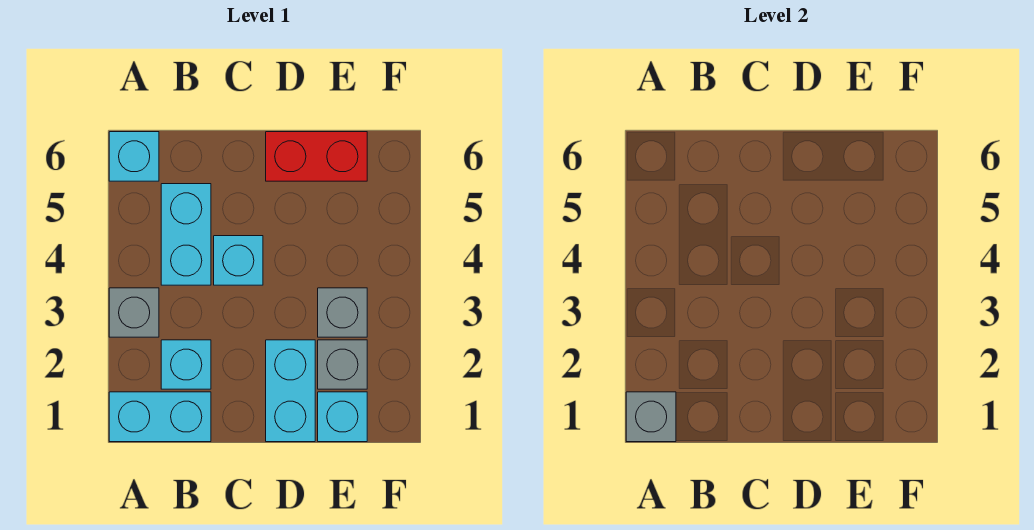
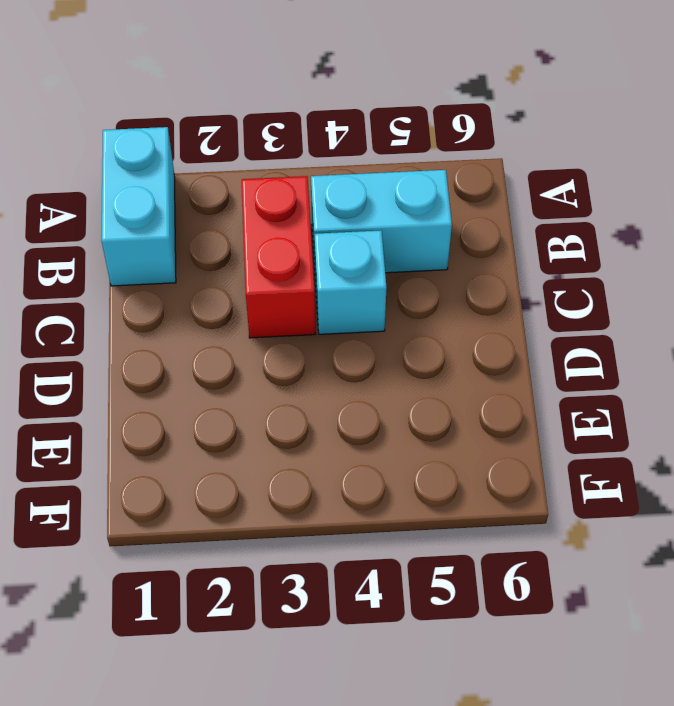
red 1x2 brick [242,176,315,338] -> red 1x2 brick moved to [266,132,367,181]
none -> grey 1x1 brick [109,288,159,337]
none -> cyan 1x1 brick [109,132,159,181]
none -> cyan 1x1 brick [161,340,211,389]

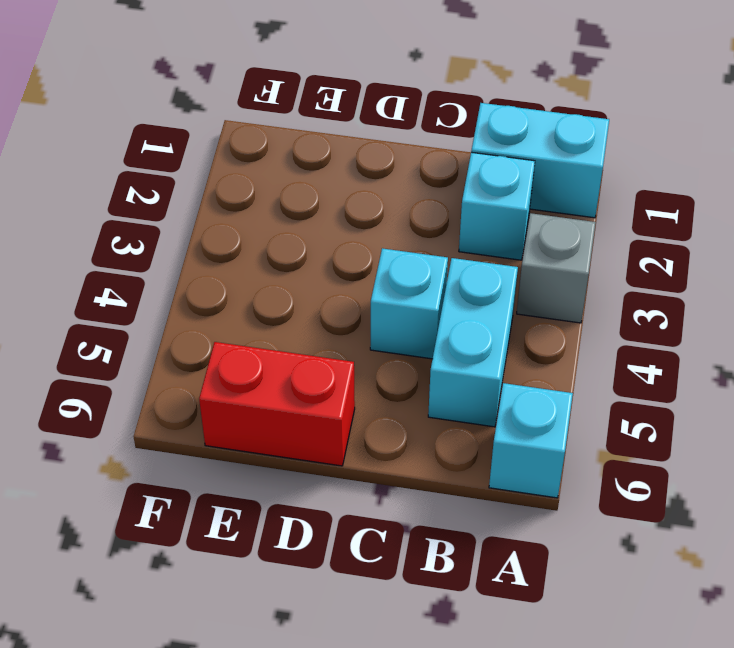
none -> cyan 1x2 brick [266,340,315,442]
none -> cyan 1x1 brick [318,392,367,442]
none -> grey 1x1 brick [318,340,367,389]

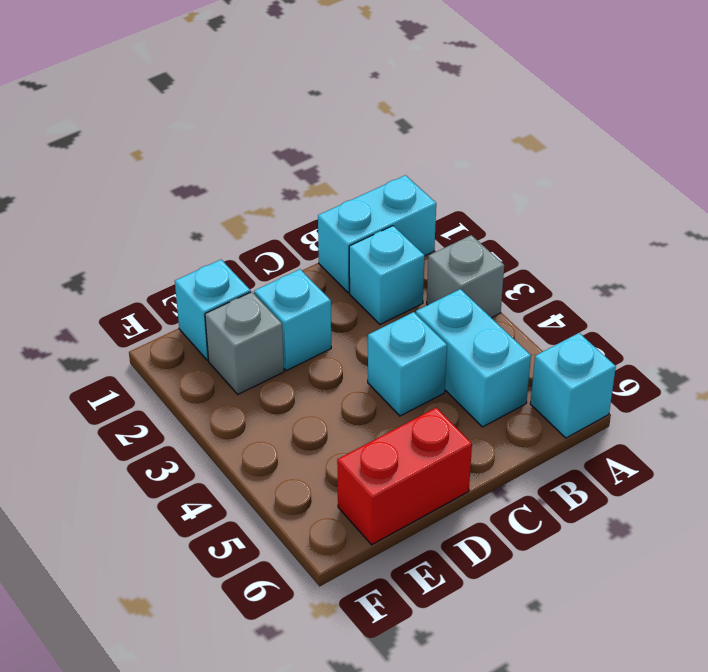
cyan 1x1 brick [254,269,331,371] -> cyan 1x2 brick [266,340,315,442]
none -> grey 1x1 brick [318,288,367,337]
none -> grey 1x1 brick [626,392,676,442]

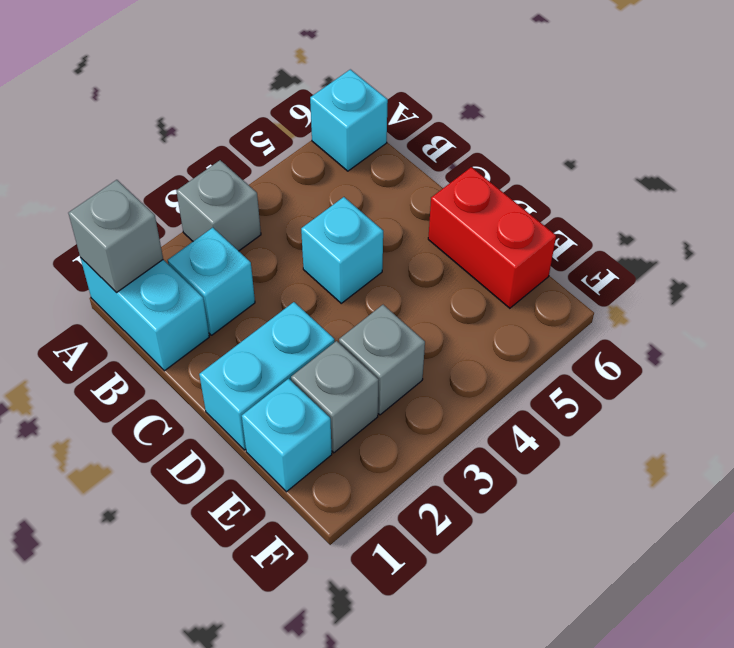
none -> cyan 1x2 brick [161,184,211,285]

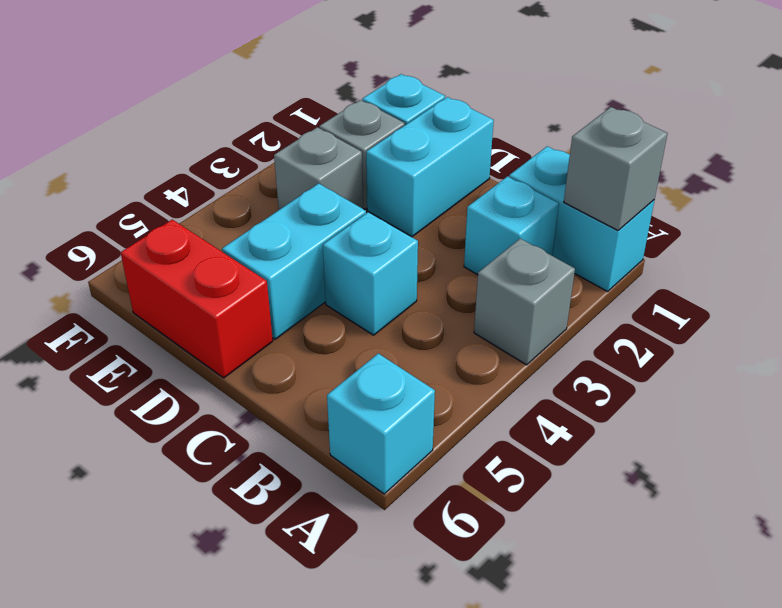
cyan 1x2 brick [222,183,366,339] -> cyan 1x2 brick moved to [161,184,211,285]

